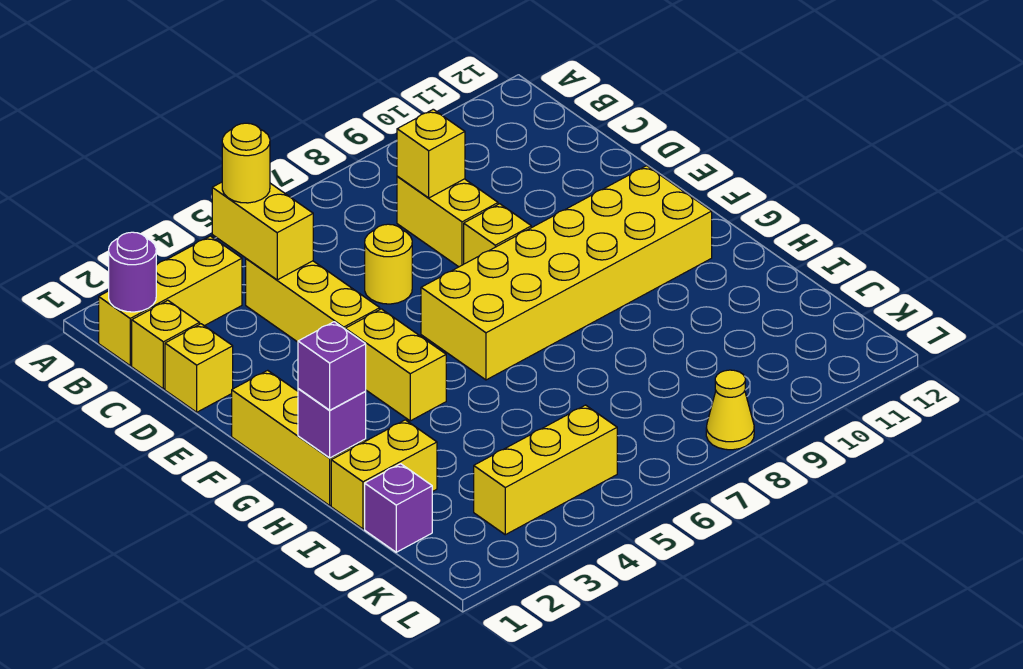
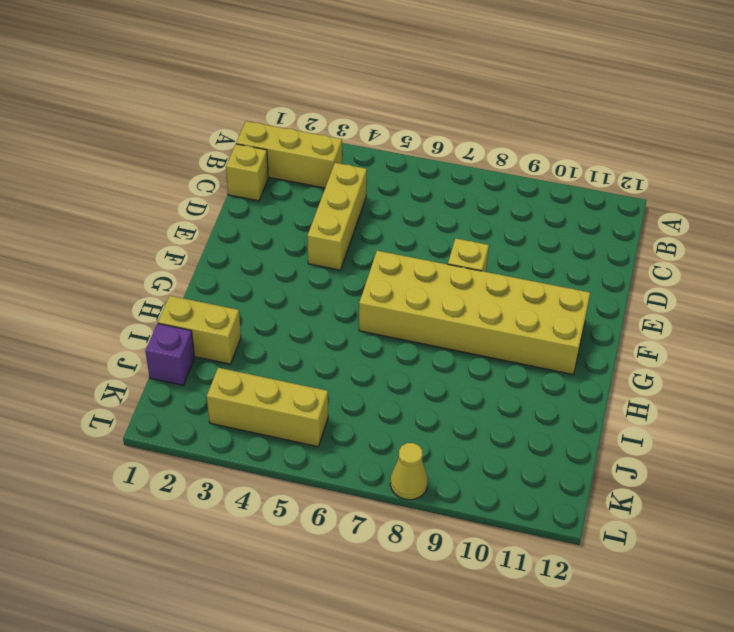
none -> yellow 1x2 brick [397,176,498,267]
none -> yellow 1x1 brick [165,324,233,412]
none -> yellow 1x1 round brick [365,224,412,304]

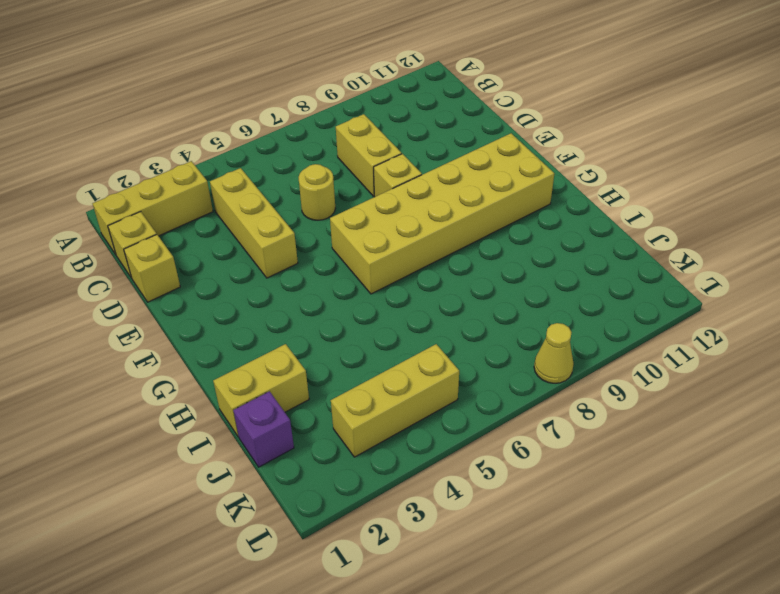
none -> yellow 1x3 brick [232,370,366,505]
none -> yellow 1x2 brick [346,309,446,421]
none -> purple 1x1 round brick [109,232,156,312]

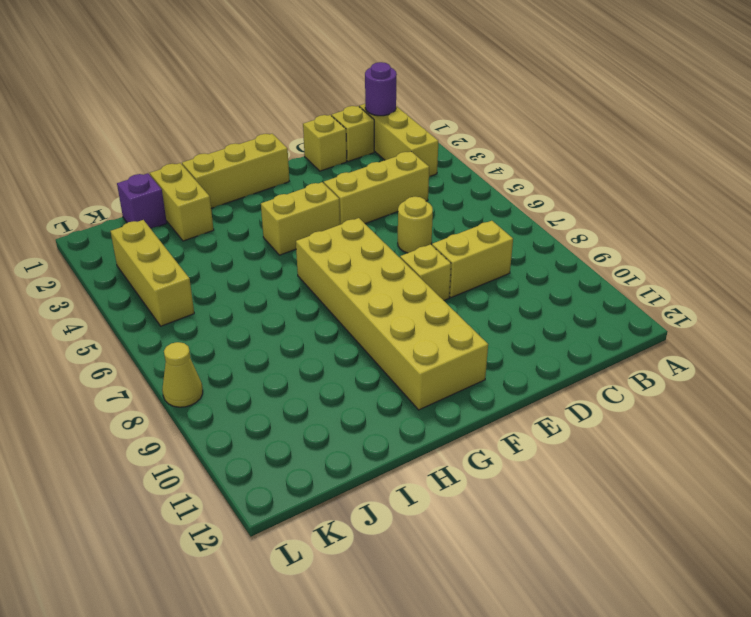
none -> yellow 1x2 brick [212,182,313,280]
none -> yellow 1x1 brick [397,109,465,198]
none -> purple 1x1 brick [298,389,366,458]

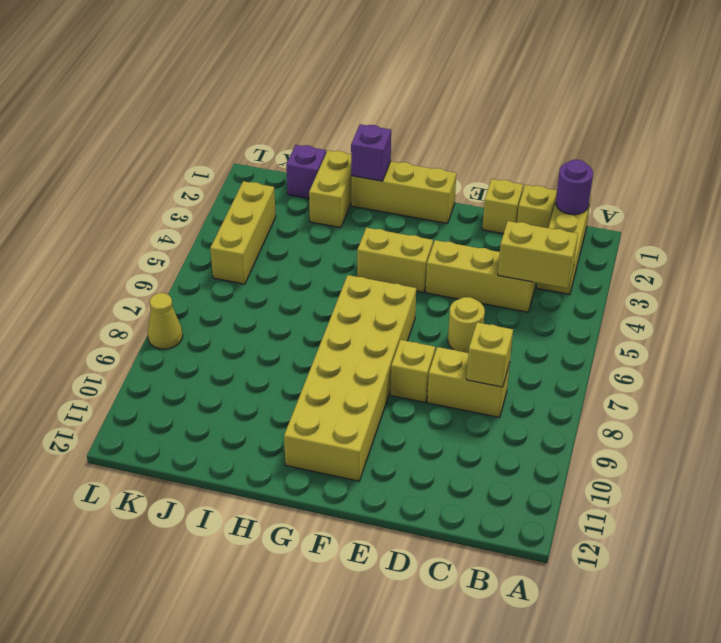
none -> yellow 1x1 round brick [222,123,270,203]
none -> purple 1x1 brick [298,322,366,410]

